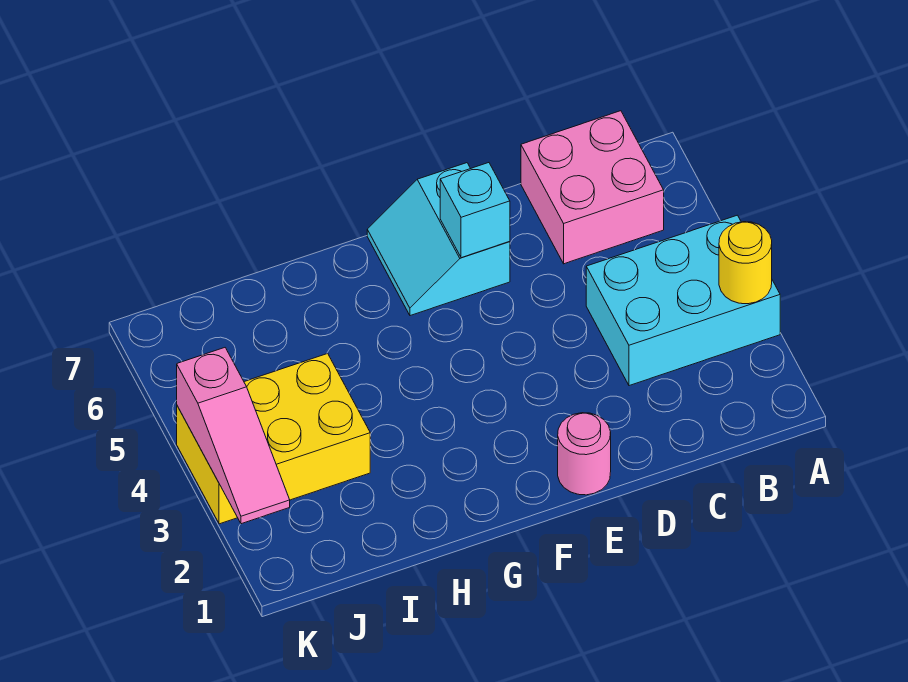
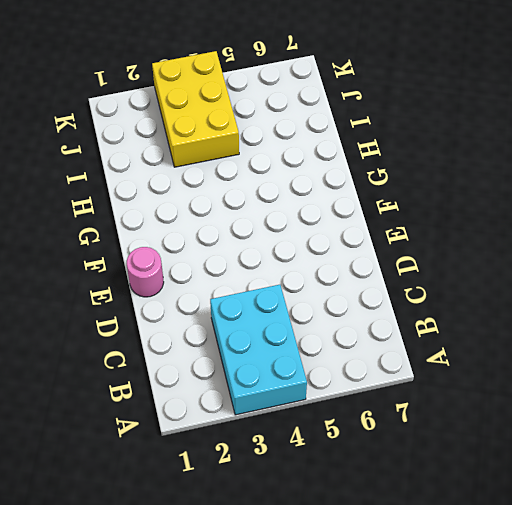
none -> pink 2x2 brick [521,111,664,264]
none -> cyan 2x2 slope [367,163,510,316]

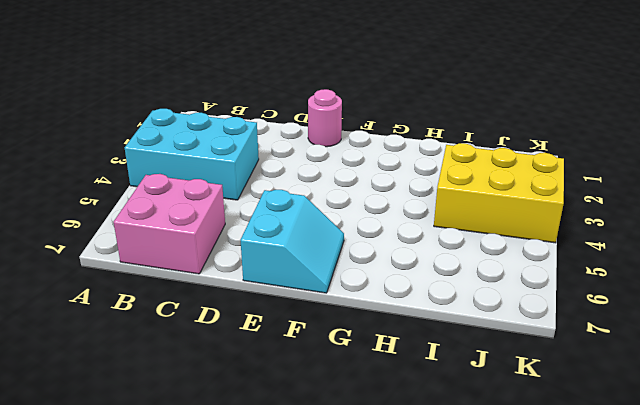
none -> yellow 1x1 round brick [719,222,772,304]
none -> cyan 1x1 brick [440,163,510,258]

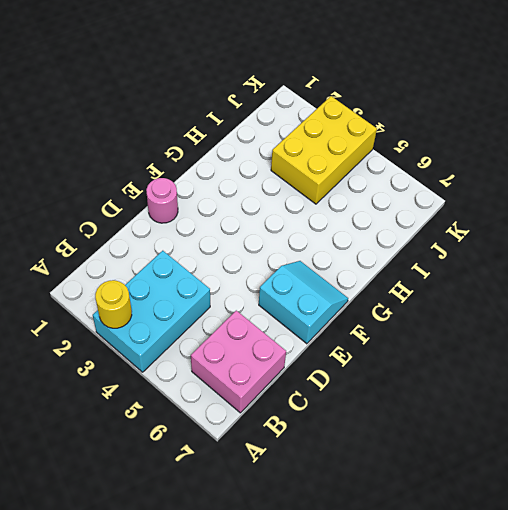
none -> cyan 1x1 brick [440,163,510,258]
none -> pink 1x3 slope [177,348,290,524]

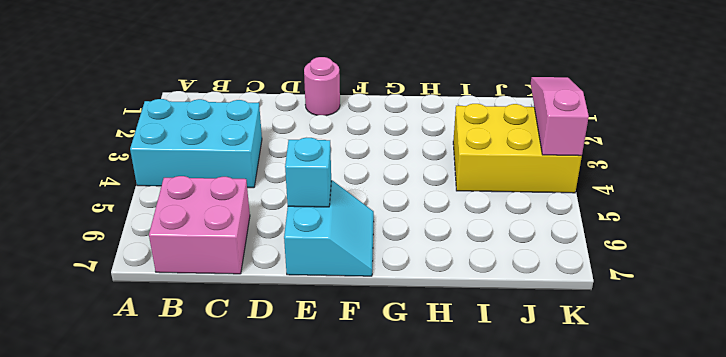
none -> yellow 1x1 round brick [719,222,772,304]

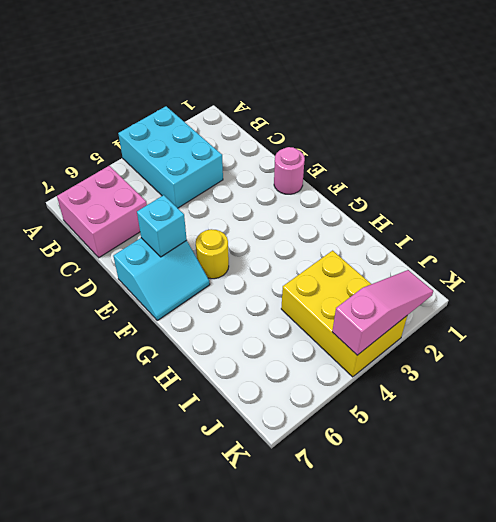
yellow 1x1 round brick [196,229,229,279] -> yellow 1x1 round brick moved to [719,222,772,304]

